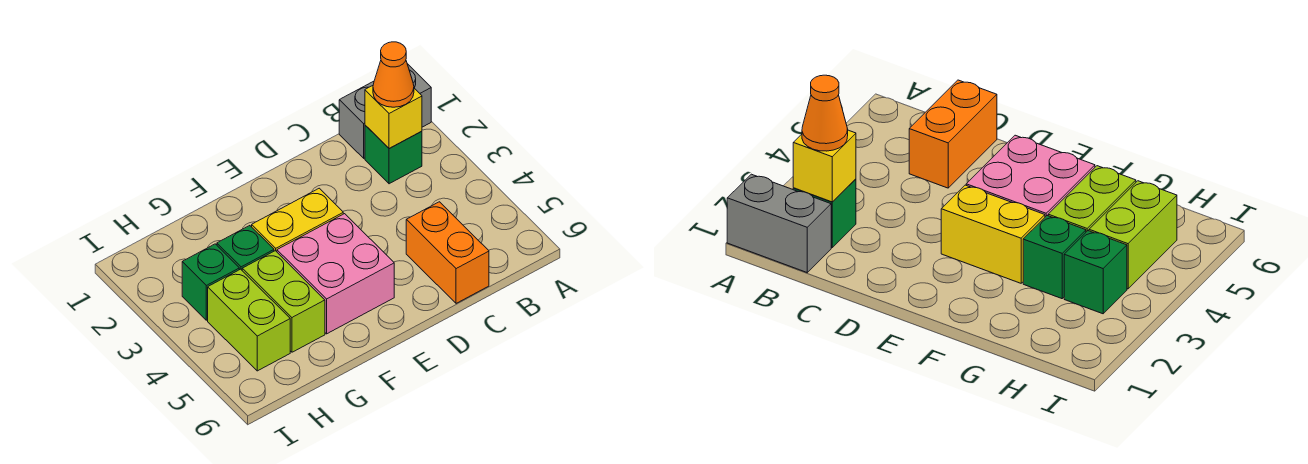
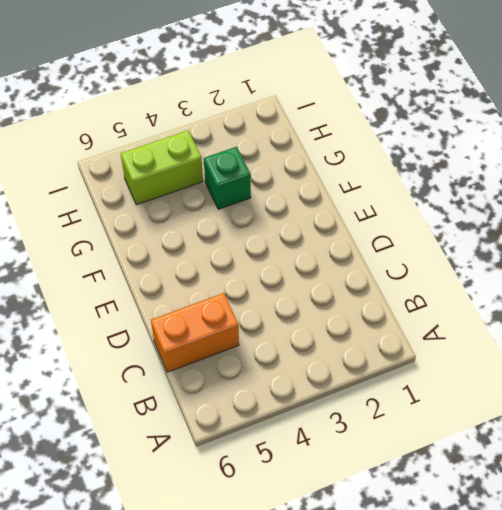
none -> grey 1x2 brick [339,64,431,158]
none -> green 1x1 brick [365,125,422,184]

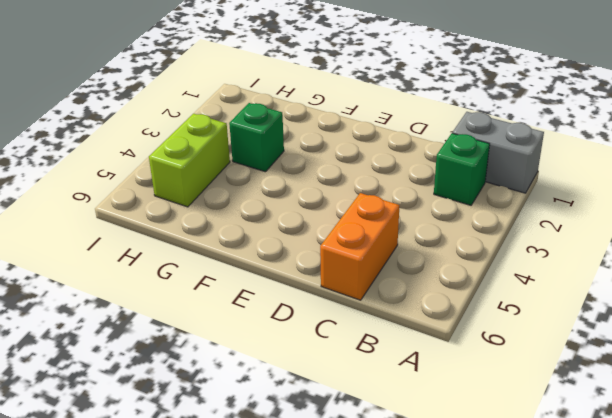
none -> yellow 1x2 brick [252,188,343,252]
none -> pink 2x2 brick [277,214,394,334]

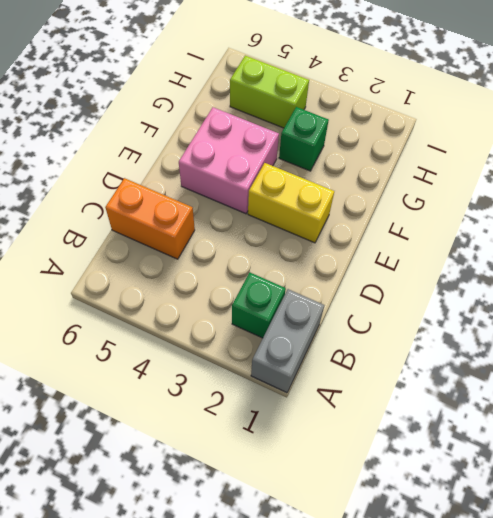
yellow 1x2 brick [248,163,334,243] -> yellow 1x2 brick turned to [252,188,343,252]
none -> lime 1x2 brick [242,251,325,352]
none -> green 1x1 brick [182,244,239,320]

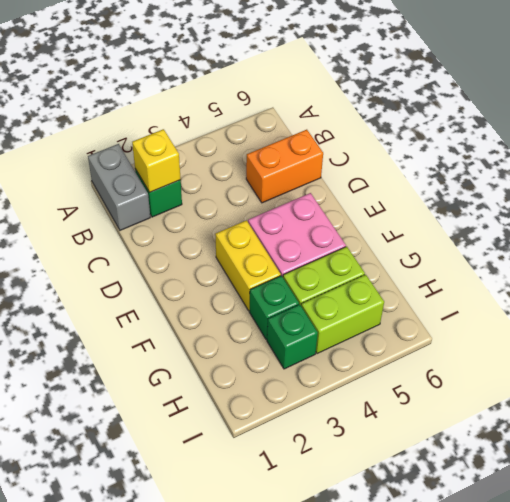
none -> orange 1x1 cone [373,42,414,107]

